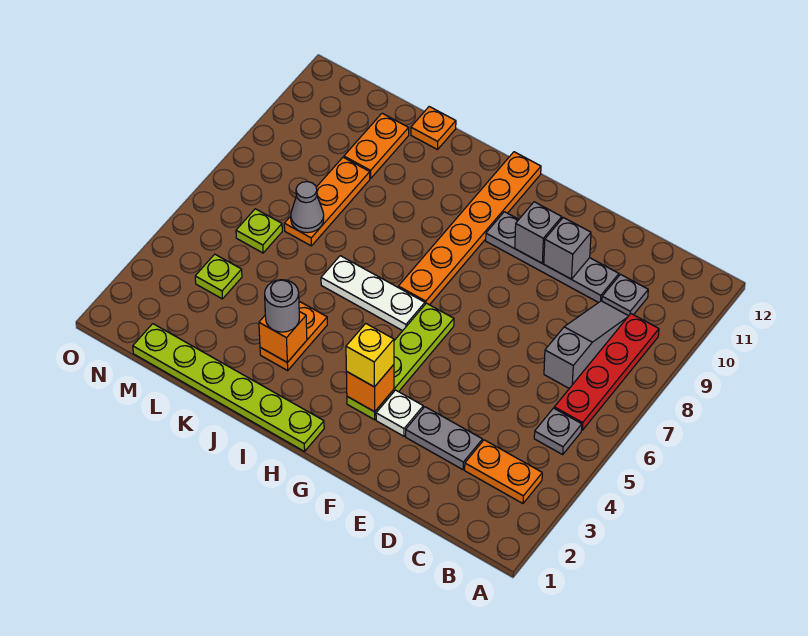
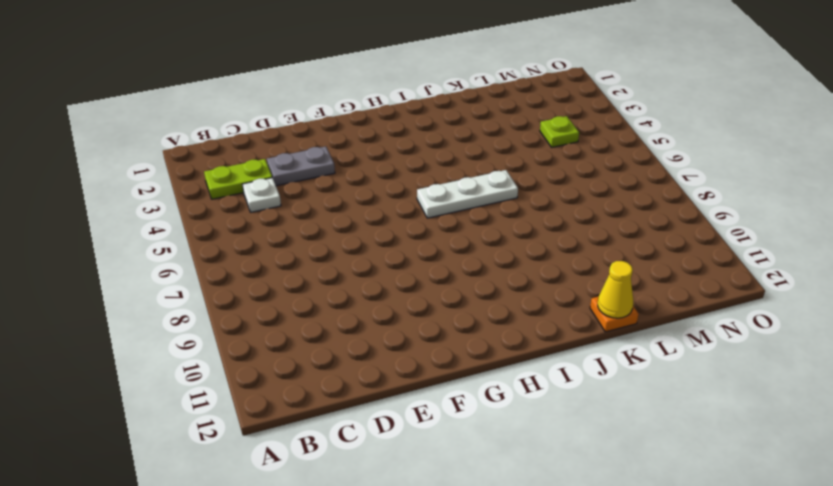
lime 1x2 plate [204,159,272,199] -> orange 1x2 plate [465,440,542,503]
white 1x1 plate [242,178,281,212] -> white 1x1 plate moved to [376,390,423,436]
yellow 1x1 cone [598,261,633,318] -> none
none -> grey 1x1 plate [534,408,582,454]
none -> red 1x4 plate [554,314,659,430]
none -> grey 1x3 slope [544,301,628,388]

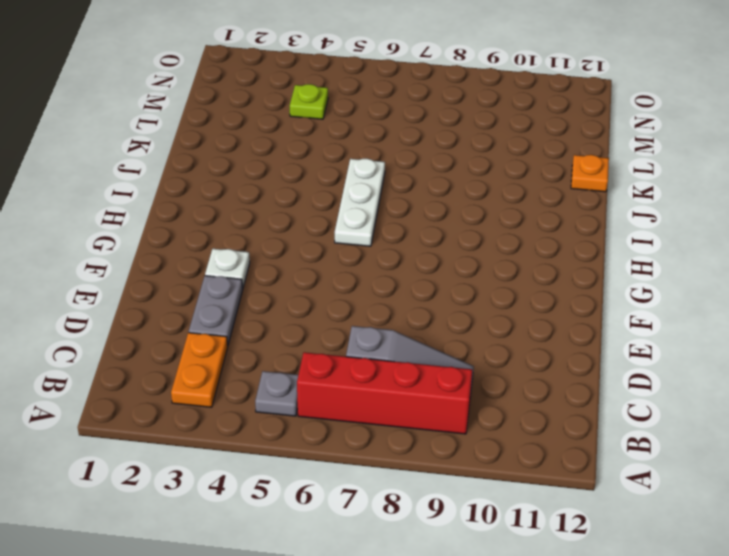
red 1x4 brick [297,352,472,434] -> red 1x4 plate [554,314,659,430]
none -> grey 1x1 plate [602,274,648,316]
none -> grey 1x4 plate [486,212,619,303]
none -> lime 1x4 plate [347,303,454,420]

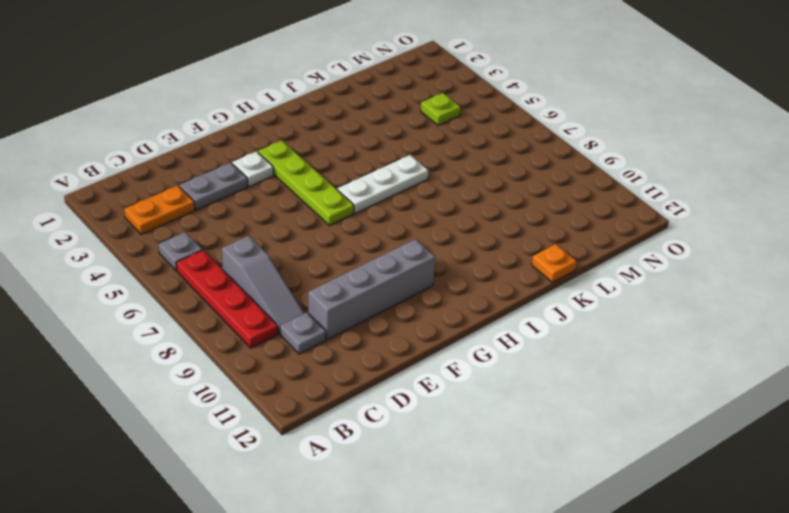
grey 1x4 brick [308,239,435,340] -> grey 1x4 plate [486,212,619,303]
none -> lime 1x6 plate [133,324,324,451]
none -> orange 1x6 plate [398,152,541,305]
none -> orange 1x2 plate [260,302,327,370]

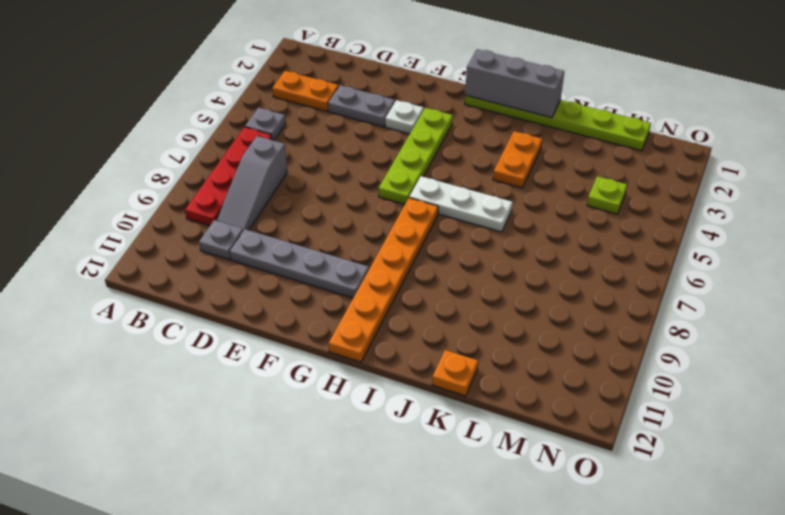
grey 1x3 brick [465,49,564,118] -> none
none -> orange 1x3 plate [284,157,370,246]
none -> orange 1x2 plate [344,113,409,178]
none -> lime 1x1 plate [236,209,282,253]

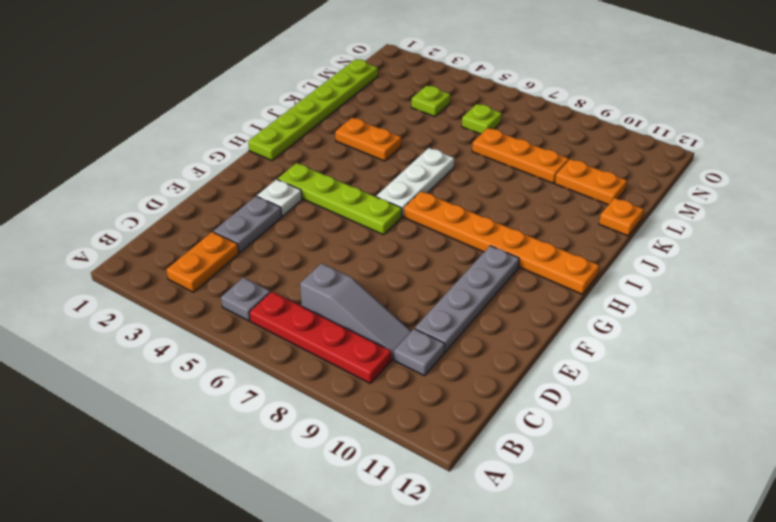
none -> grey 1x1 brick [544,217,591,279]
none -> grey 1x1 brick [515,202,562,263]
none -> orange 1x1 brick [346,365,394,412]

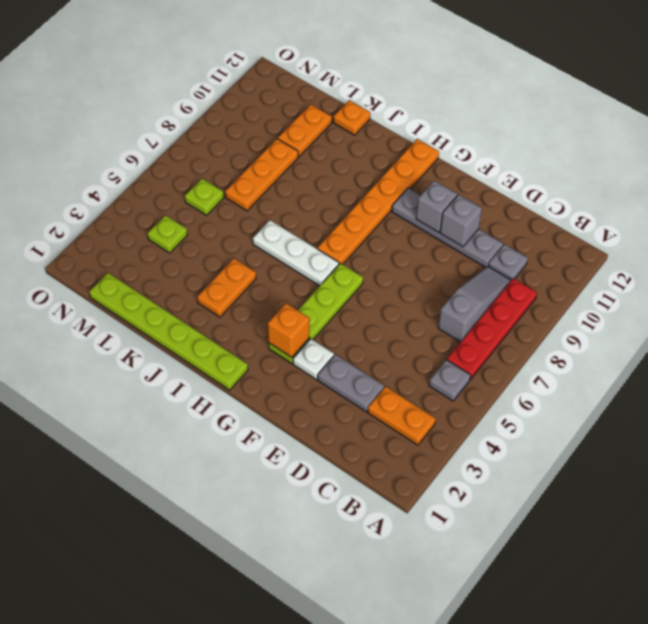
none -> orange 1x1 brick [259,312,307,362]
none -> grey 1x1 cone [291,182,324,233]
none -> yellow 1x1 brick [346,324,394,387]

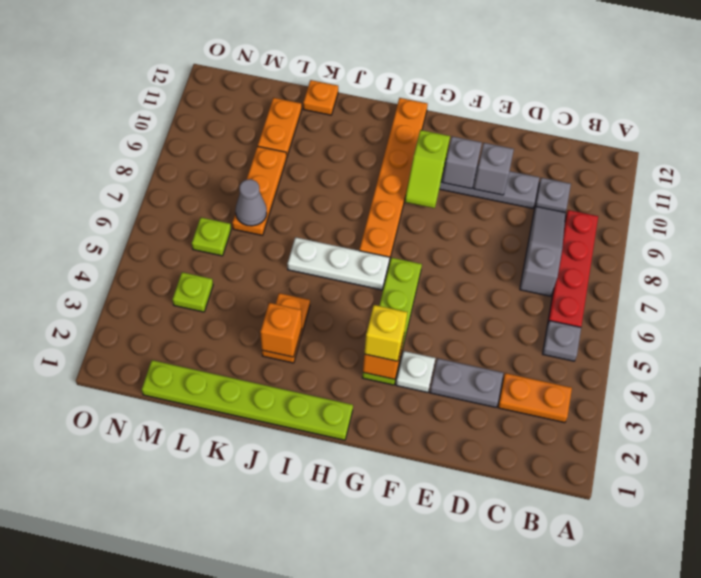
lime 1x2 slope [405,130,450,208] -> none
none -> grey 1x1 round brick [265,280,299,332]

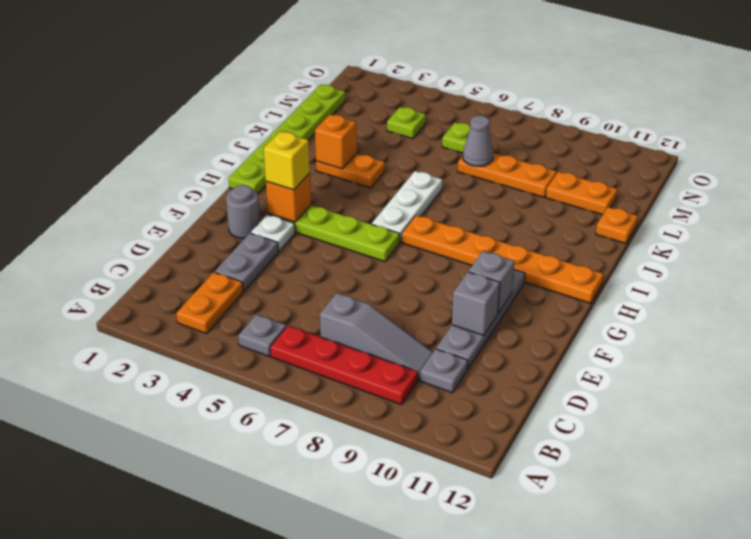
grey 1x1 round brick [226,185,260,238] -> grey 1x1 round brick moved to [265,280,299,332]

